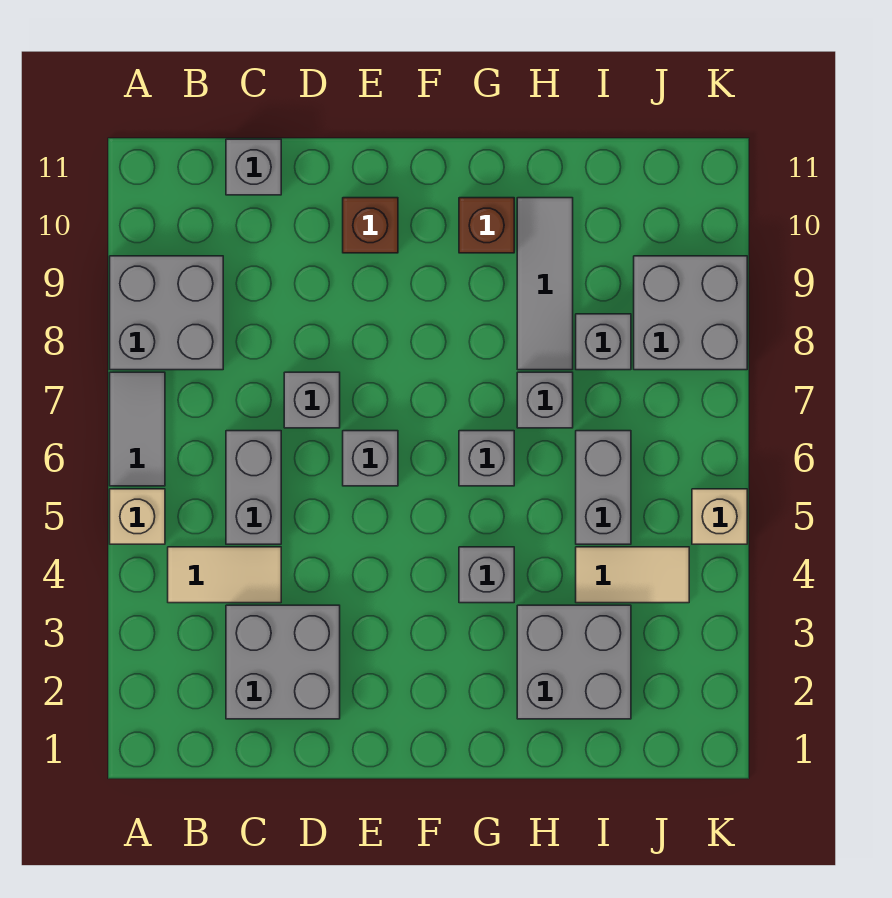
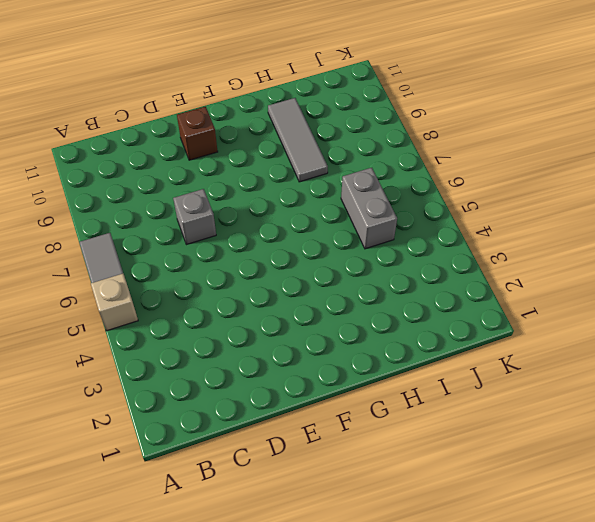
none -> grey 2x2 brick [110,256,223,370]
none -> tan 1x2 tile [168,547,281,603]
none -> grey 2x2 brick [226,605,340,719]

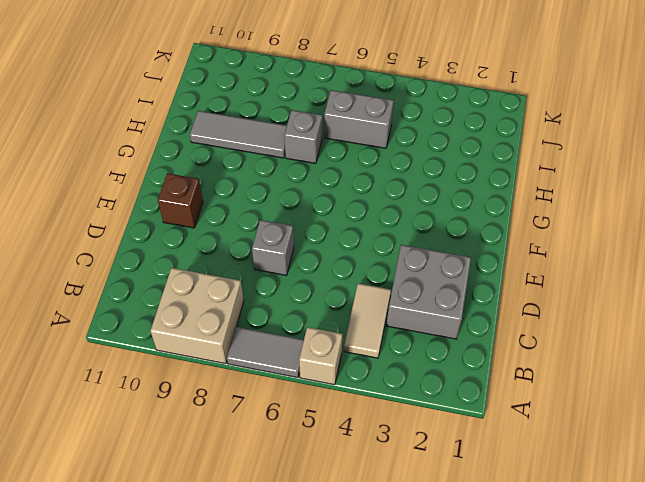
tan 2x2 brick [150,268,244,364] -> grey 2x2 brick [110,256,223,370]
none -> grey 1x2 brick [226,431,281,544]
none -> grey 1x1 brick [226,139,281,195]
none -> grey 1x1 brick [343,431,398,486]

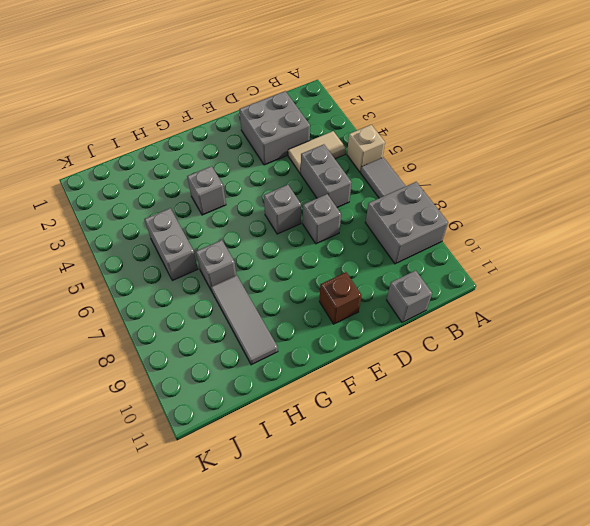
none -> grey 1x1 brick [459,431,514,486]
none -> brown 1x1 brick [459,198,514,253]
none -> grey 2x2 brick [517,605,631,719]

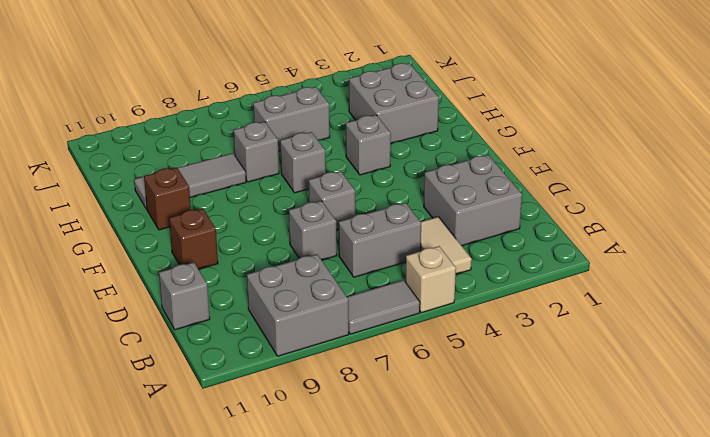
none -> tan 1x2 tile [576,547,689,603]
none -> grey 1x1 brick [576,314,631,370]
none -> grey 2x2 brick [634,256,747,370]

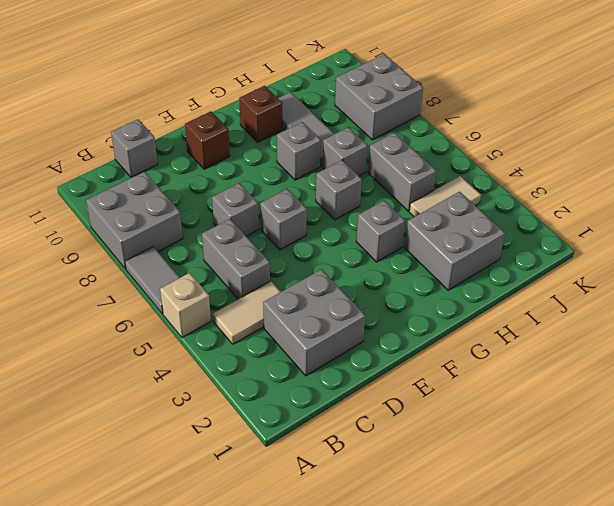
grey 1x1 brick [277,122,321,180] -> grey 1x1 brick moved to [576,314,631,370]
none -> tan 1x1 brick [692,489,747,544]

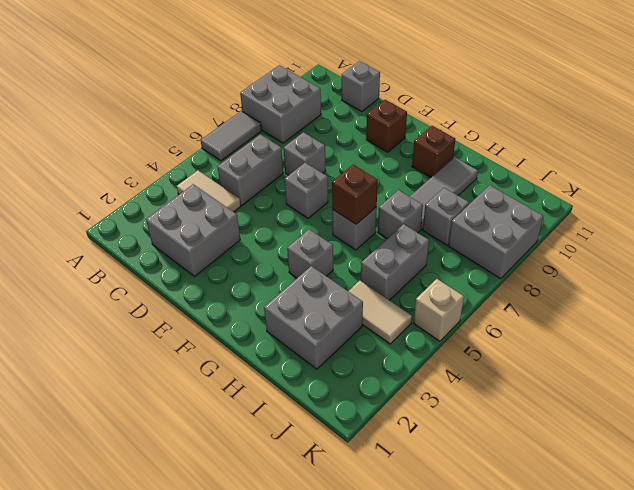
brown 1x1 brick [332,165,378,224] -> none
none -> tan 1x1 brick [110,489,165,544]

